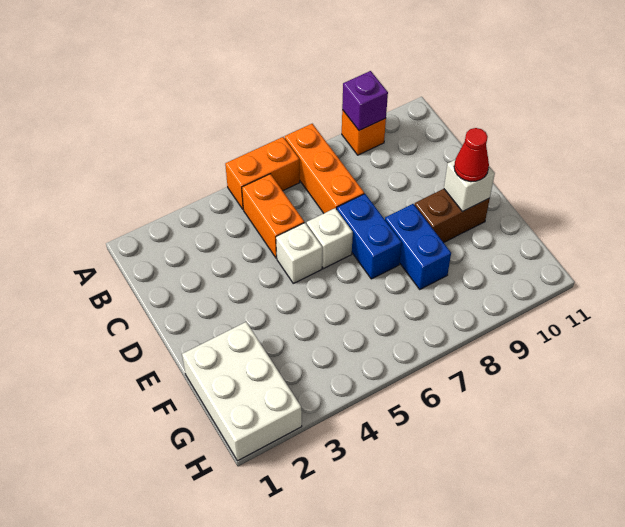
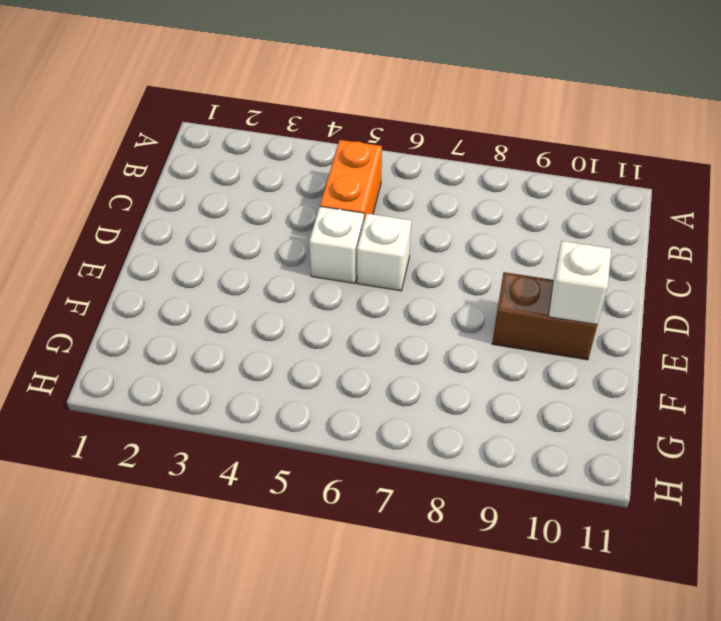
none -> orange 1x2 brick [225,137,300,209]
none -> orange 1x3 brick [285,124,364,213]
none -> orange 1x1 brick [342,110,386,155]

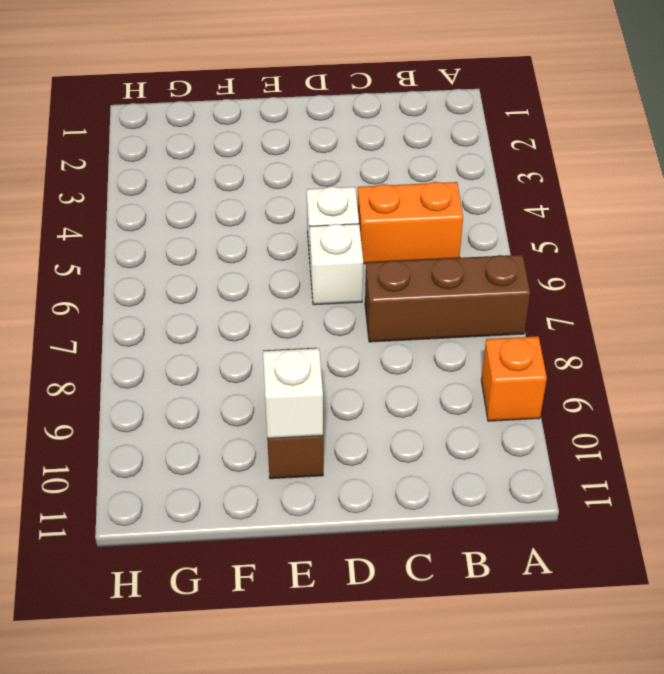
brown 1x3 brick [365,255,530,342] -> orange 1x3 brick [285,124,364,213]
none -> orange 1x2 brick [225,137,300,209]
none -> blue 1x2 brick [337,194,402,279]
none -> blue 1x2 brick [385,204,451,289]

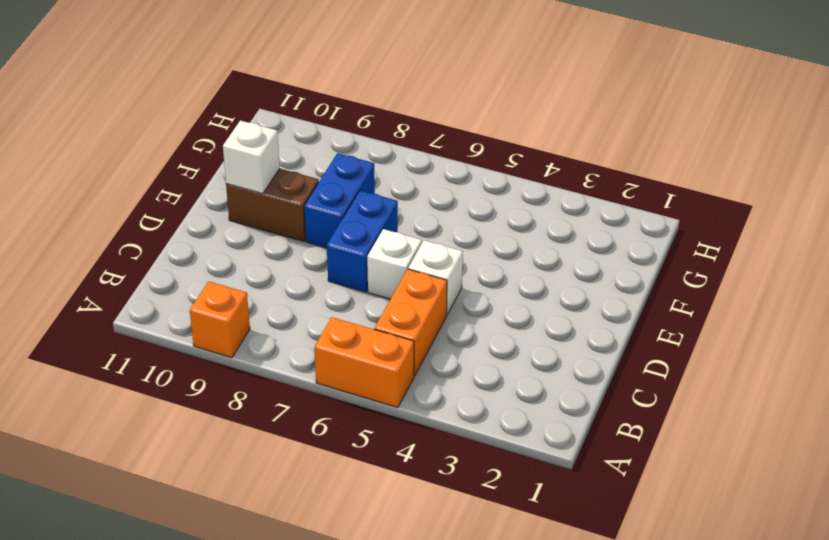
none -> orange 1x3 brick [285,124,364,213]
none -> white 2x3 brick [182,322,302,461]
none -> purple 1x1 brick [342,71,388,131]

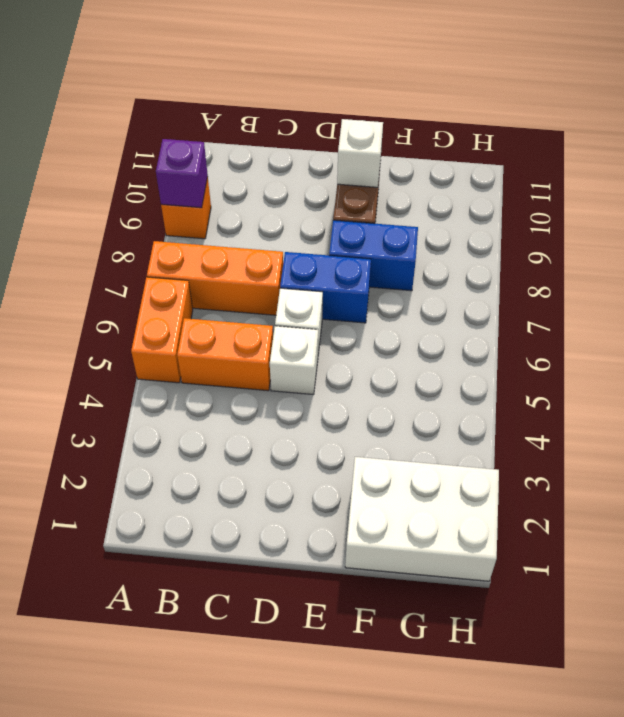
none -> red 1x1 cone [454,128,489,182]

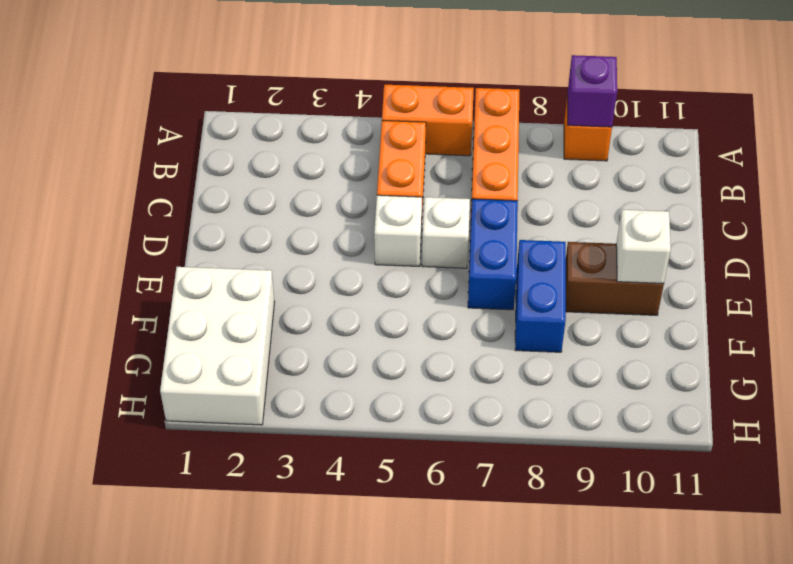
none -> red 1x1 cone [454,128,489,182]

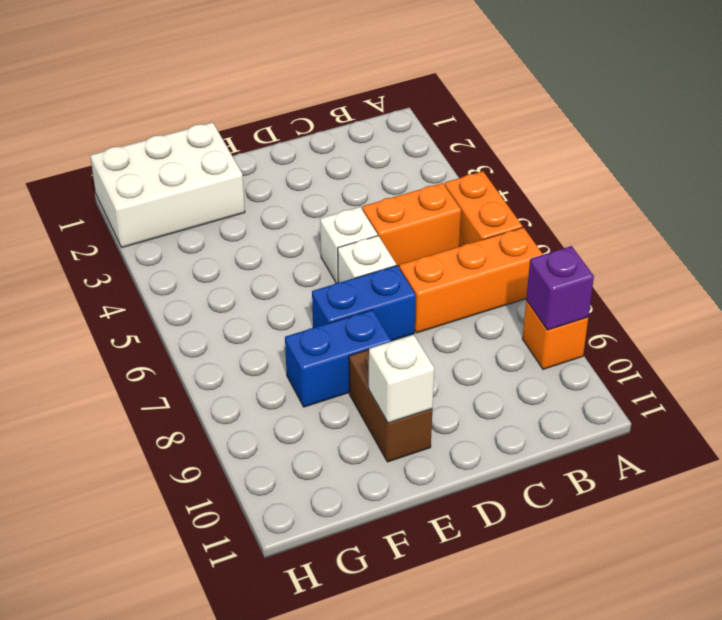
none -> red 1x1 cone [454,128,489,182]

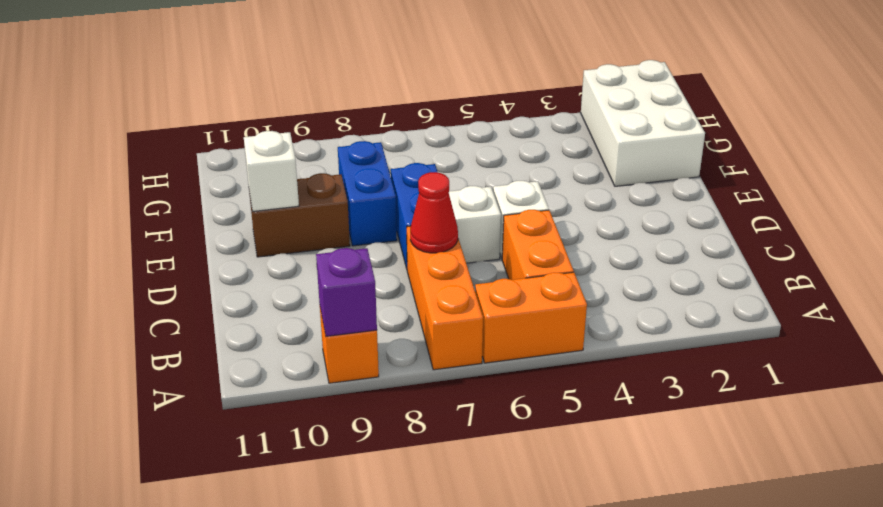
red 1x1 cone [410,172,458,253] -> red 1x1 cone moved to [454,128,489,182]

